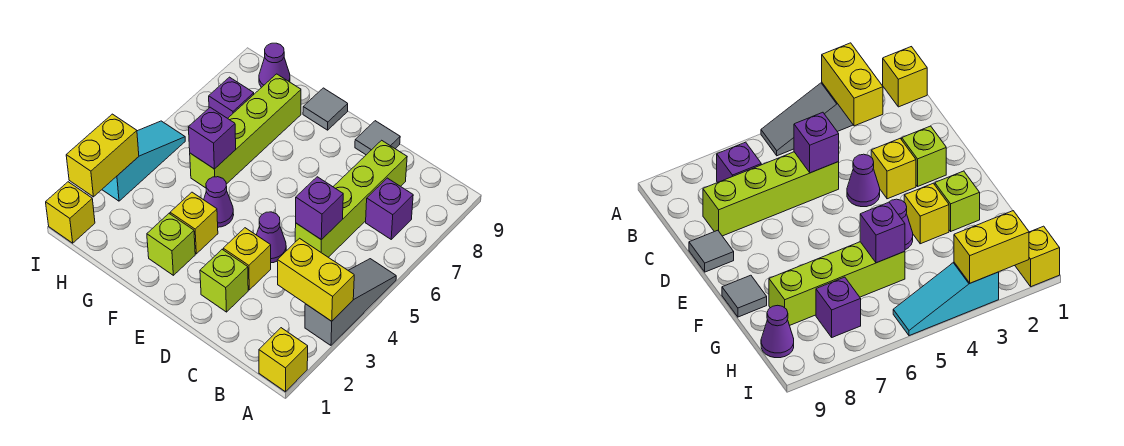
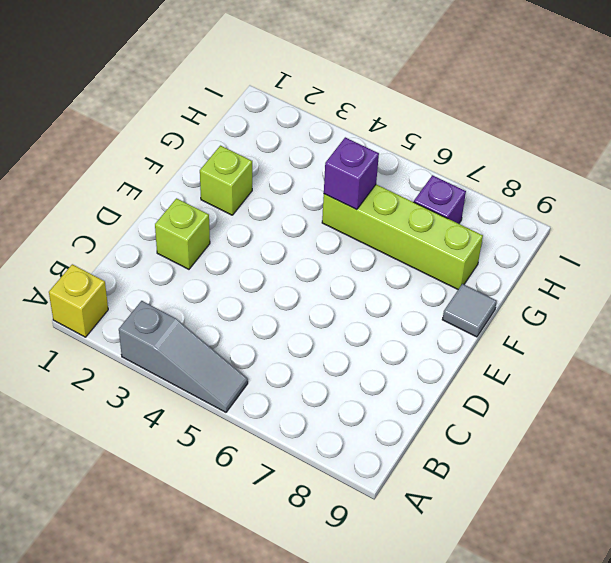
none -> purple 1x1 brick [366,178,413,239]
none -> lime 1x4 brick [295,140,407,257]
none -> yellow 1x1 brick [223,228,271,290]

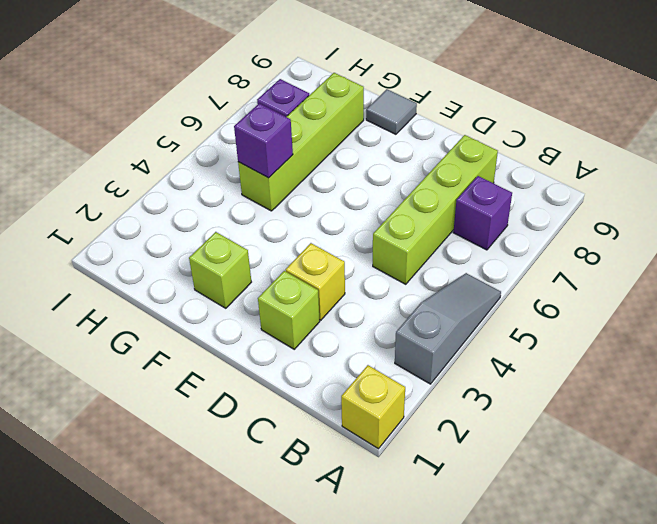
none -> purple 1x1 cone [257,212,286,263]
none -> grey 1x1 tile [355,121,400,155]
none -> yellow 1x1 brick [170,192,218,254]

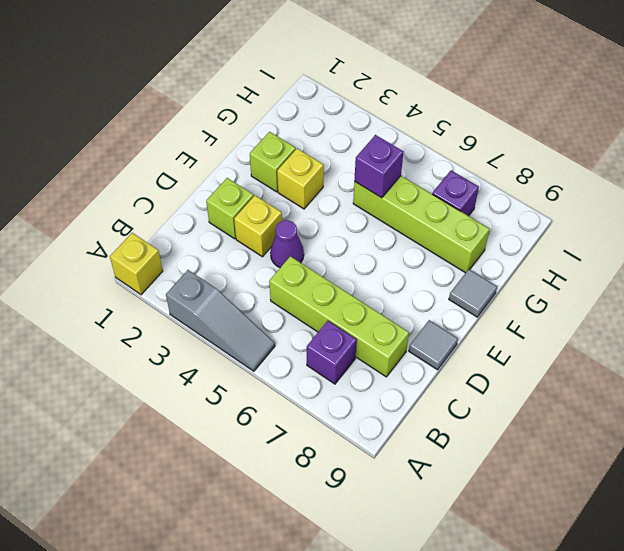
none -> purple 1x1 cone [204,177,234,227]
none -> purple 1x1 cone [259,43,290,88]
none -> yellow 1x1 brick [46,182,95,243]

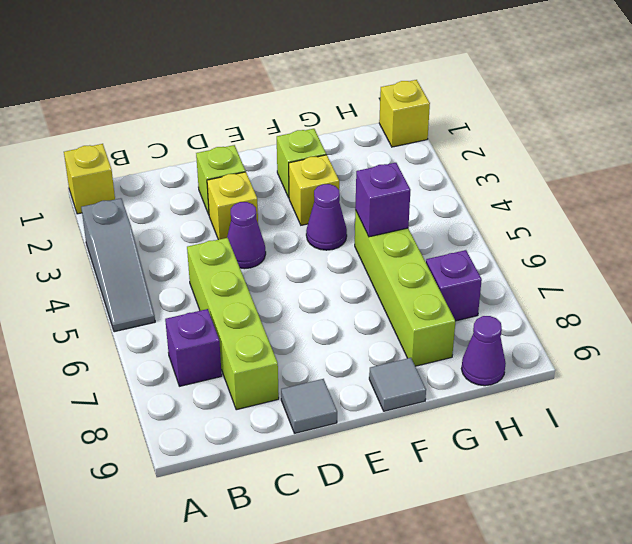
none -> cyan 1x3 slope [102,121,185,201]
none -> yellow 1x2 brick [277,238,354,321]
none -> purple 1x1 brick [296,177,343,240]

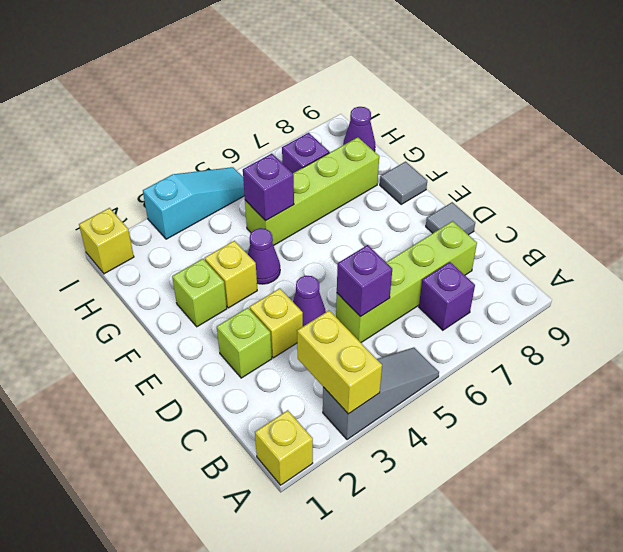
none -> yellow 1x2 brick [66,114,139,197]

